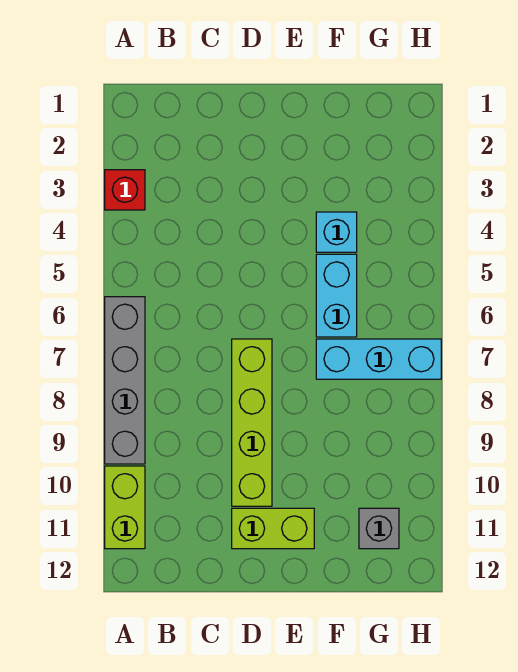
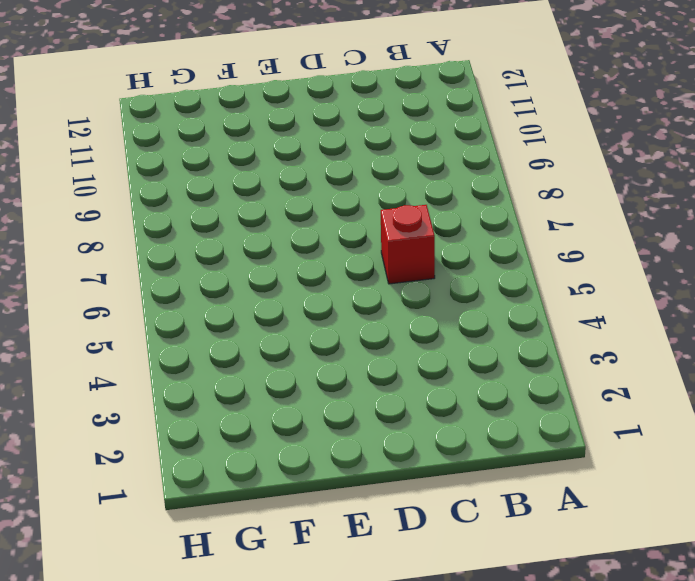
red 1x1 brick [381,205,435,284] -> red 1x1 brick moved to [105,170,145,210]
none -> grey 1x4 brick [105,297,145,464]
none -> lime 1x2 brick [105,466,145,549]

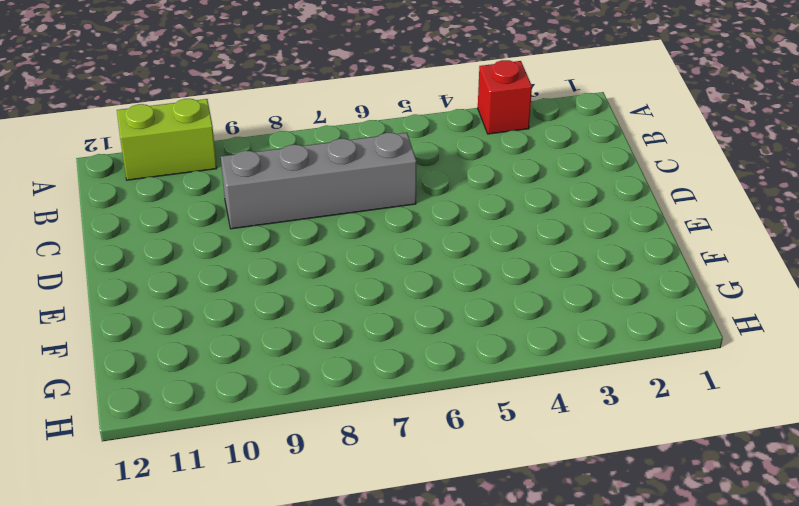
grey 1x4 brick [221,133,417,229] -> grey 1x4 brick moved to [105,297,145,464]
none -> lime 1x4 brick [232,339,272,506]
none -> lime 1x2 brick [232,508,314,549]

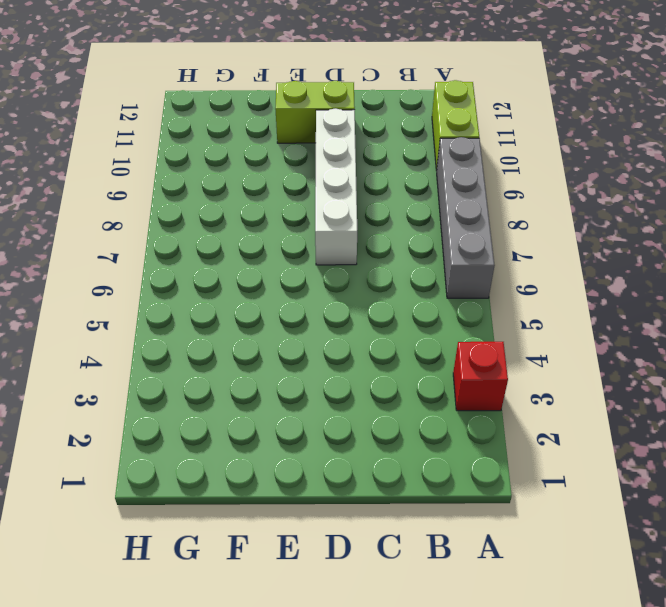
white 1x4 brick [315,109,357,265] -> lime 1x4 brick [232,339,272,506]
none -> cyan 1x1 brick [316,212,357,252]
none -> cyan 1x2 brick [316,254,357,337]

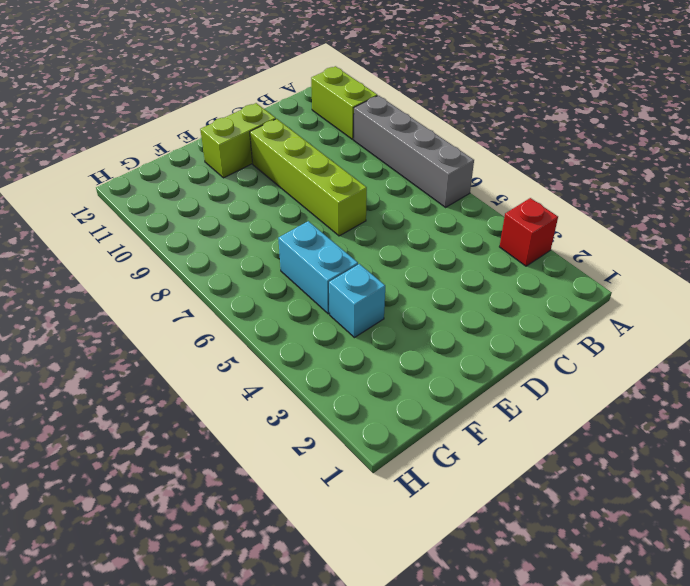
none -> cyan 1x3 brick [316,339,441,379]
none -> grey 1x1 brick [359,508,399,549]

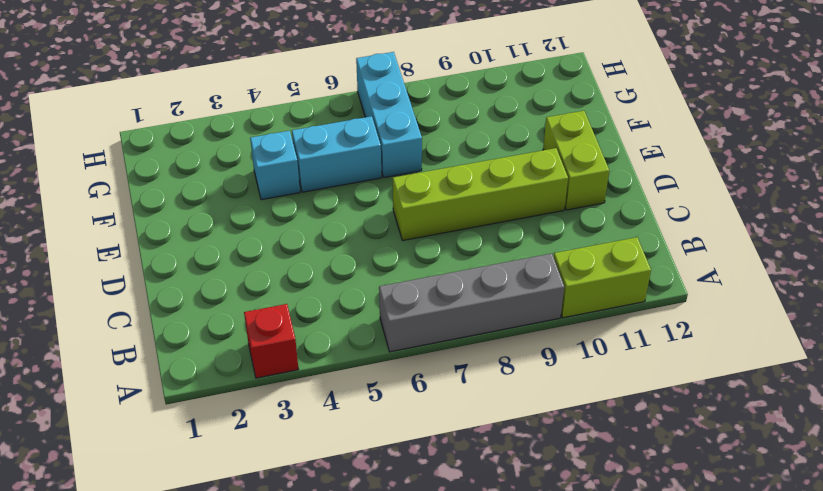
none -> grey 1x1 brick [359,508,399,549]

